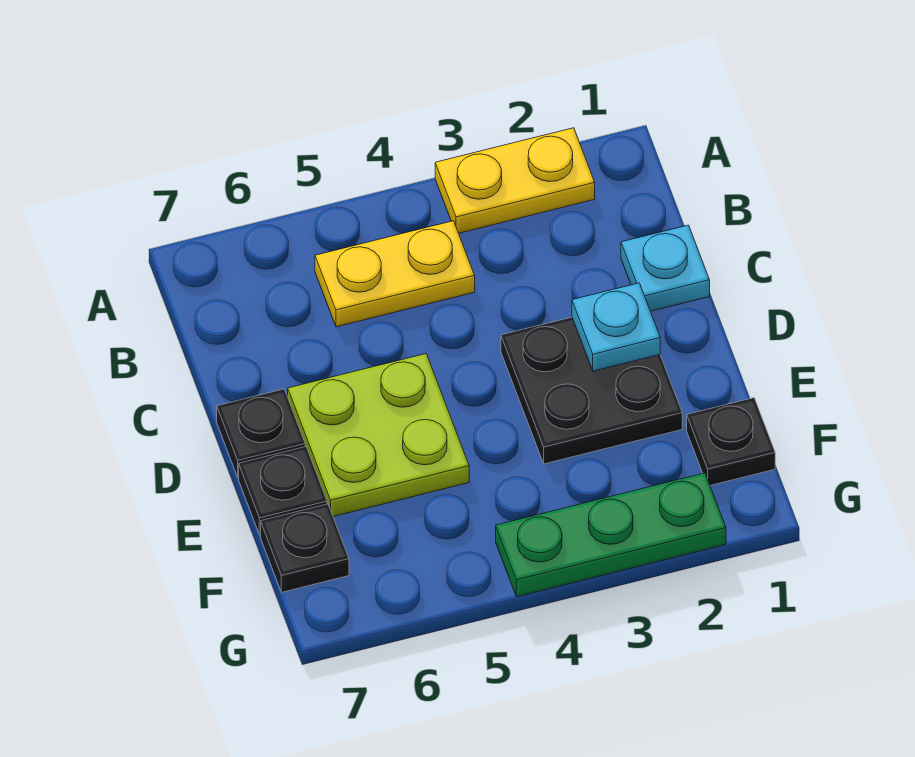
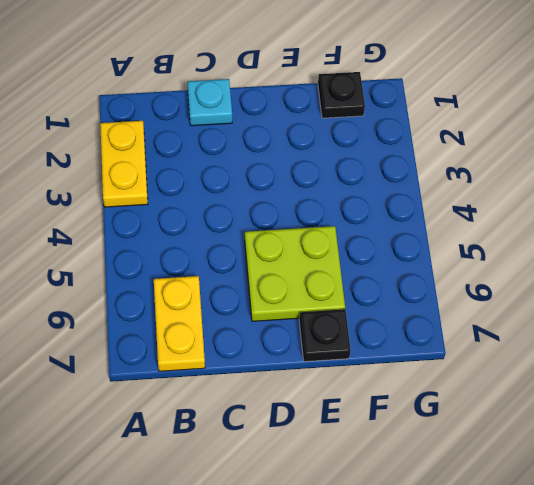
yellow 1x2 plate [154,276,205,371] -> yellow 1x2 plate moved to [315,221,475,327]
none -> black 2x2 plate [501,317,682,464]
none -> black 1x1 plate [217,389,305,477]

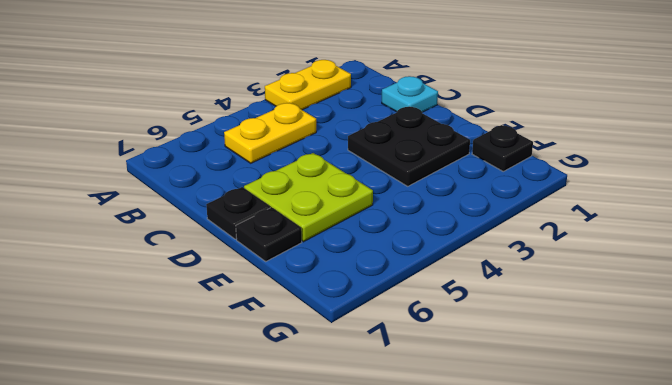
none -> black 1x1 plate [261,504,349,592]
none -> green 1x3 plate [496,473,726,597]

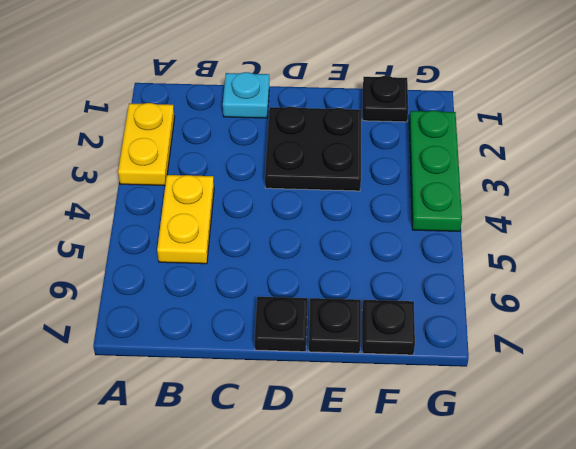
none -> lime 2x2 plate [288,354,469,516]
none -> cyan 1x1 plate [572,283,660,371]

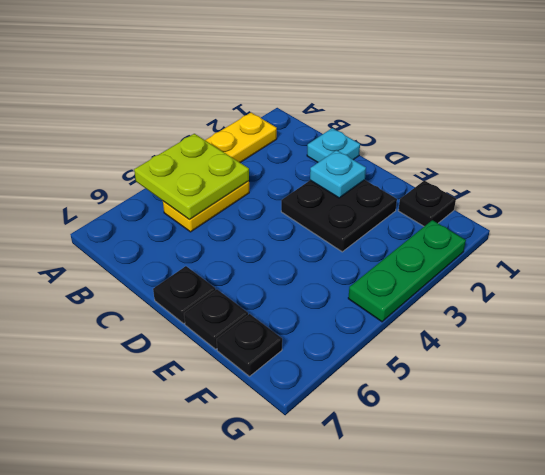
lime 2x2 plate [134,134,249,219] -> lime 2x2 plate moved to [288,354,469,516]

